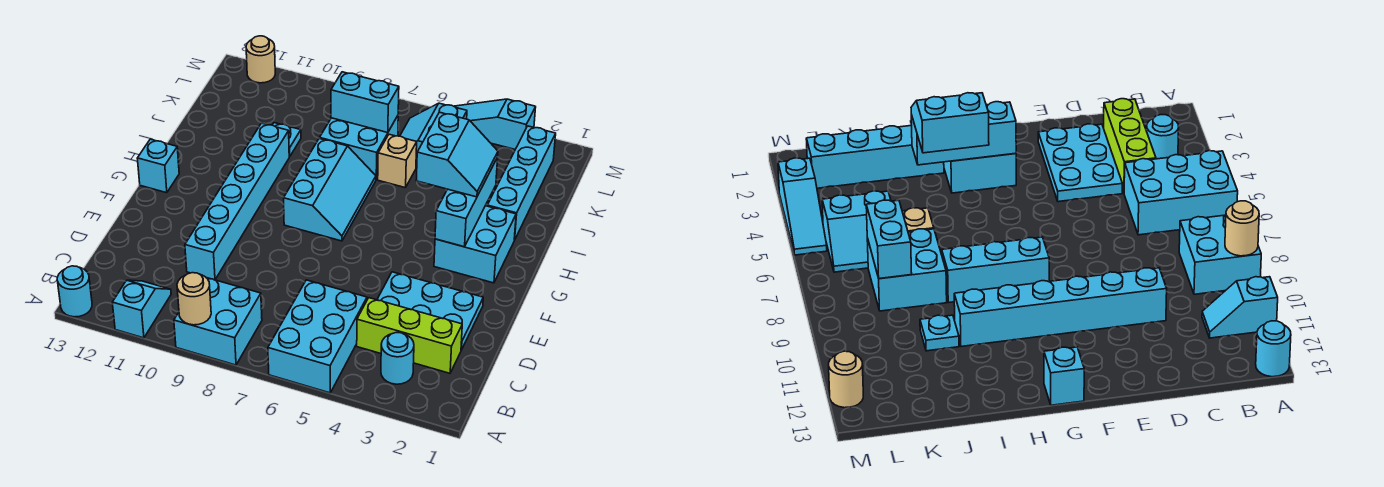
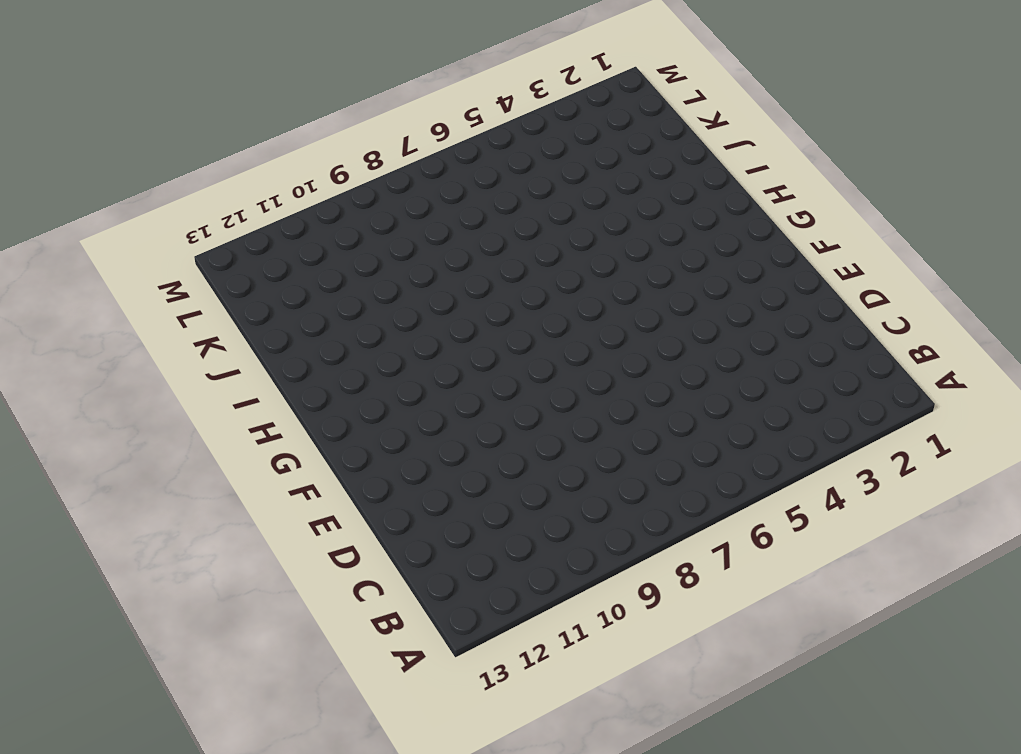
none -> cyan 2x3 brick [268,280,367,393]
none -> cyan 2x2 brick [174,278,262,365]
none -> cyan 1x2 slope [112,280,171,338]

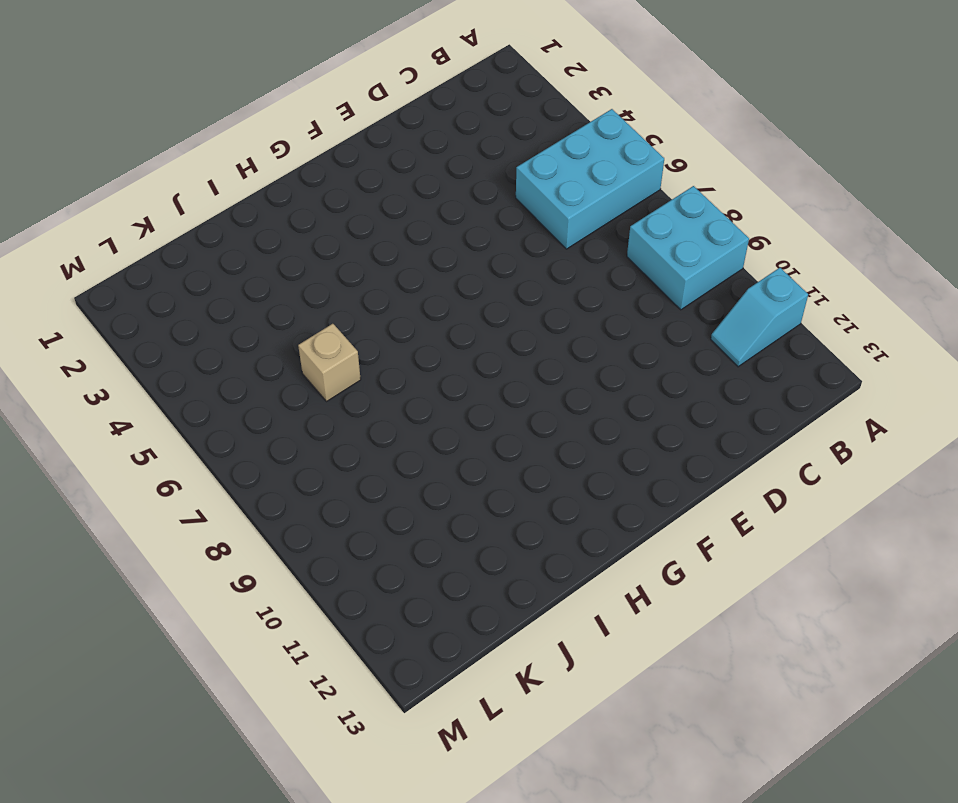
none -> cyan 1x1 round brick [57,266,92,317]
none -> cyan 1x1 round brick [381,332,414,384]
none -> lime 1x3 brick [357,298,462,373]

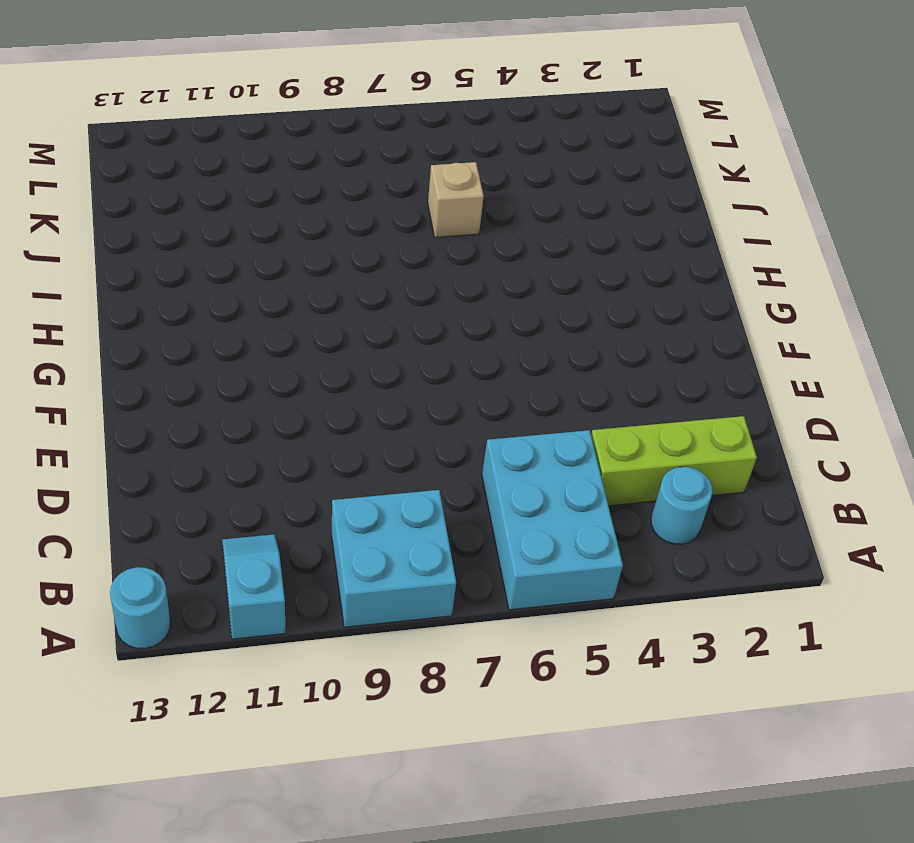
none -> cyan 2x3 plate [377,272,483,350]
none -> cyan 1x6 brick [185,123,289,280]
none -> cyan 2x2 brick [434,206,516,283]

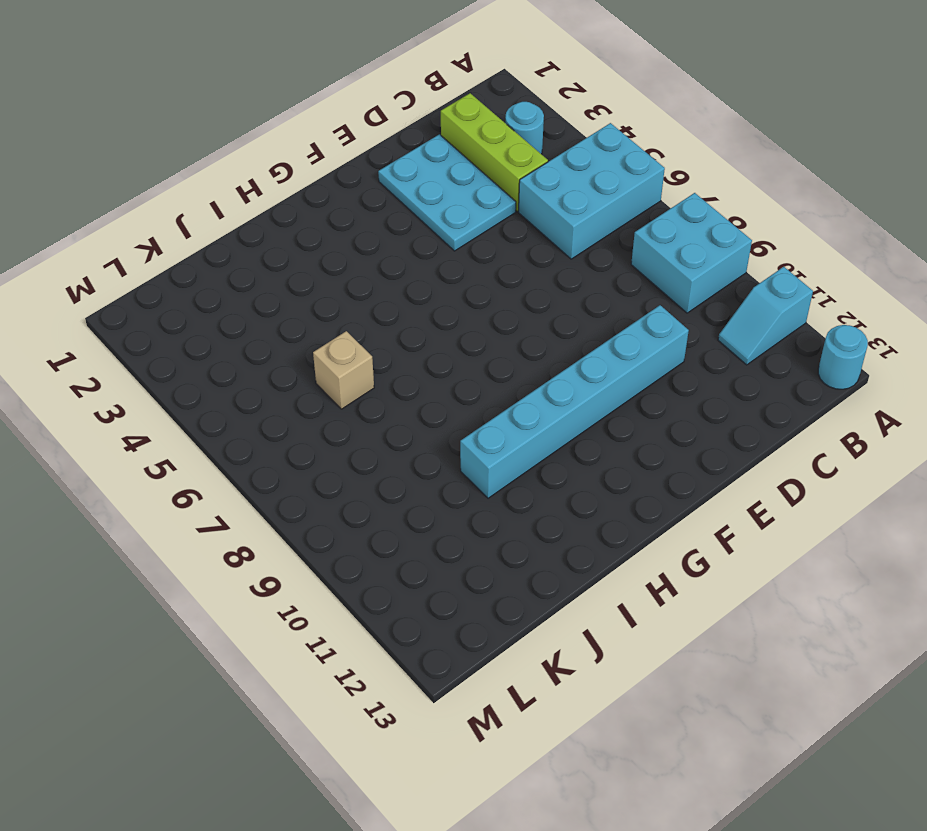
none -> cyan 2x2 brick [434,206,516,283]
none -> cyan 2x3 slope [284,138,376,241]
none -> cyan 1x1 brick [137,139,179,193]

